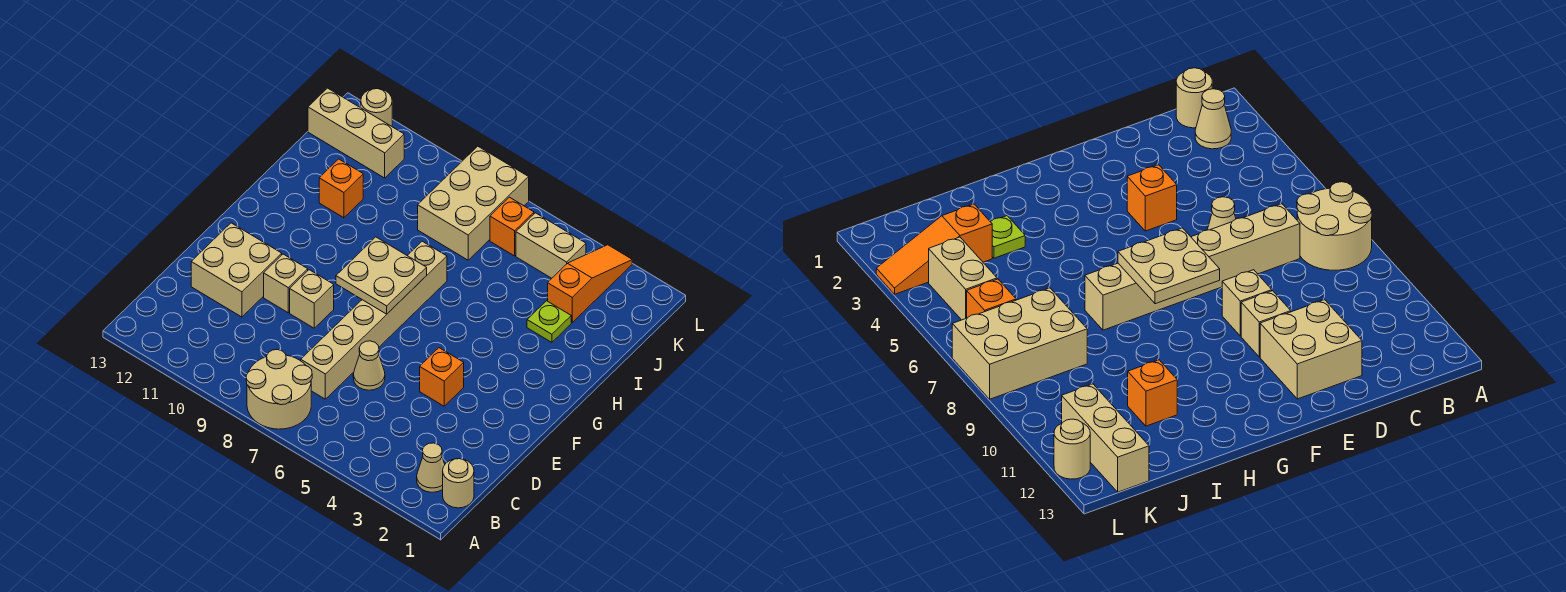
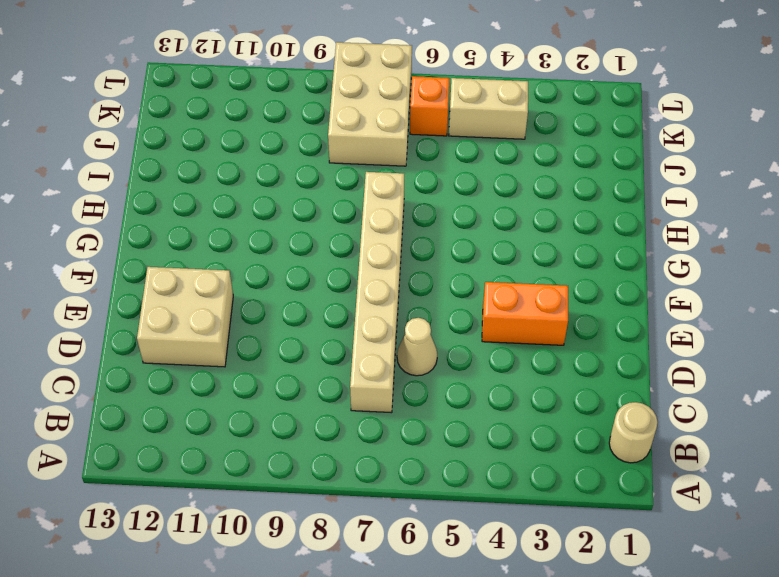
orange 1x2 brick [482,282,568,345] -> orange 1x1 brick [420,348,464,406]
none -> tan 2x2 round brick [246,350,312,429]
none -> tan 1x1 cone [417,443,445,492]
none -> tan 1x1 brick [290,270,334,328]

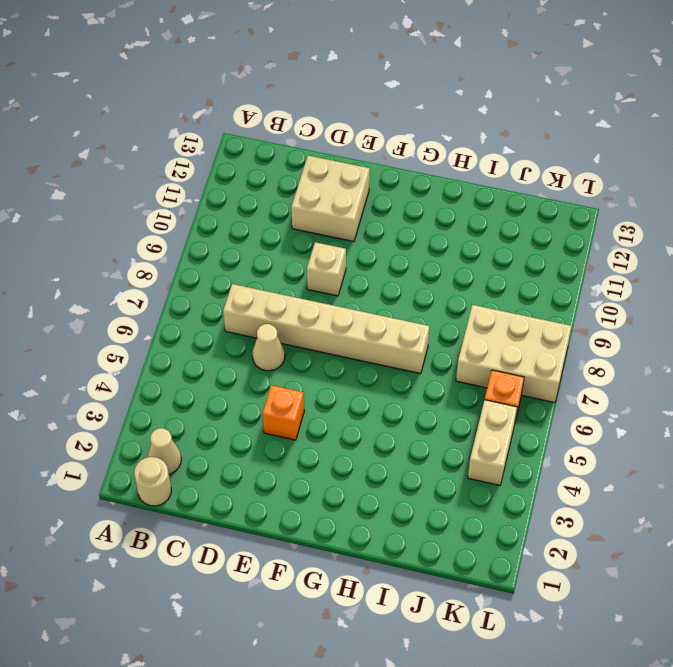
none -> tan 2x2 round brick [246,350,312,429]
none -> tan 1x1 brick [264,254,308,313]
none -> lime 1x1 plate [527,301,571,342]

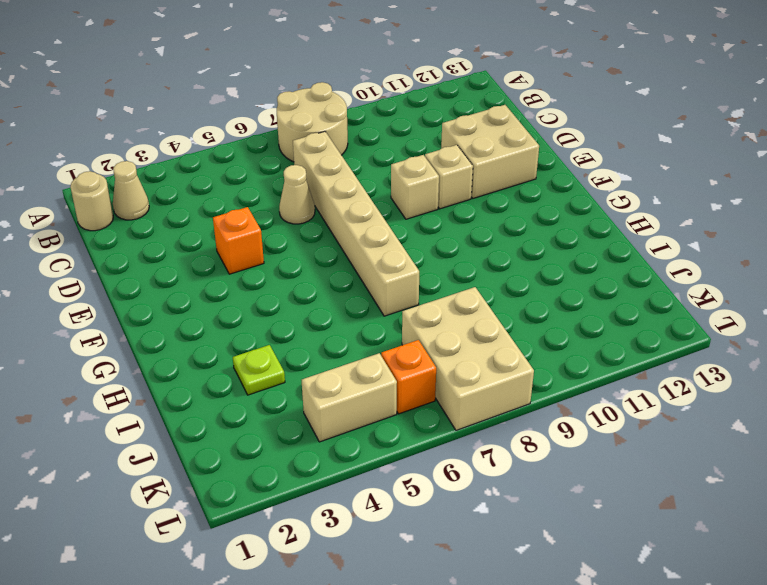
none -> orange 1x1 brick [319,159,363,218]
none -> orange 1x3 slope [548,245,632,322]
none -> tan 1x3 brick [308,88,404,178]

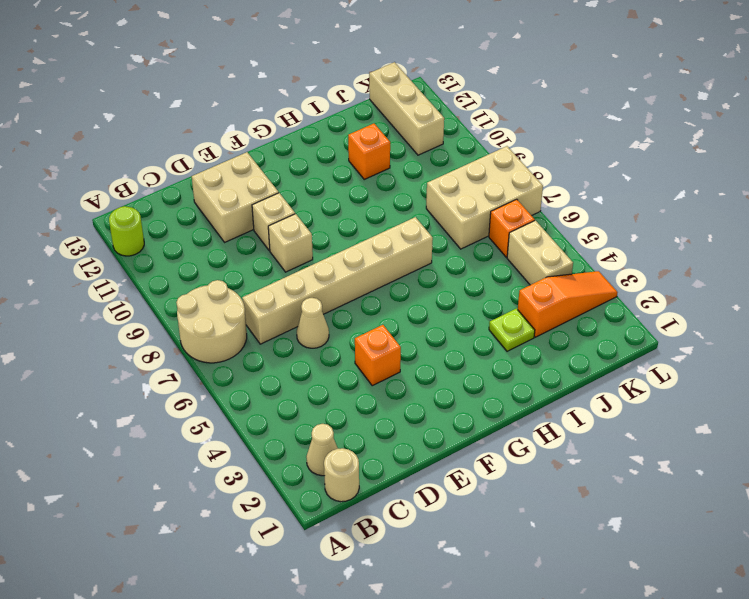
lime 1x1 round brick [109,206,144,256] -> none
none -> tan 1x1 round brick [360,89,392,126]
none -> tan 2x2 plate [336,237,427,314]

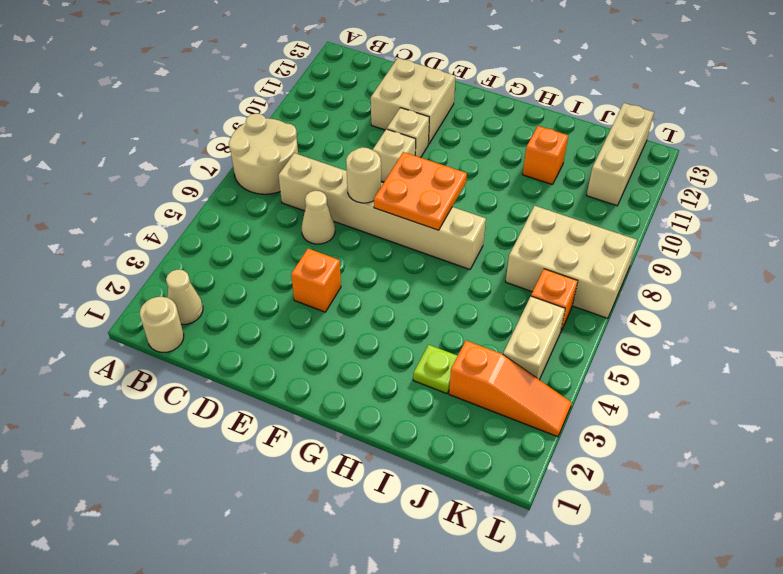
tan 1x1 round brick [346,147,381,203] -> tan 1x1 round brick moved to [360,89,392,126]
orange 2x2 plate [374,152,467,230] -> tan 2x2 plate [336,237,427,314]

